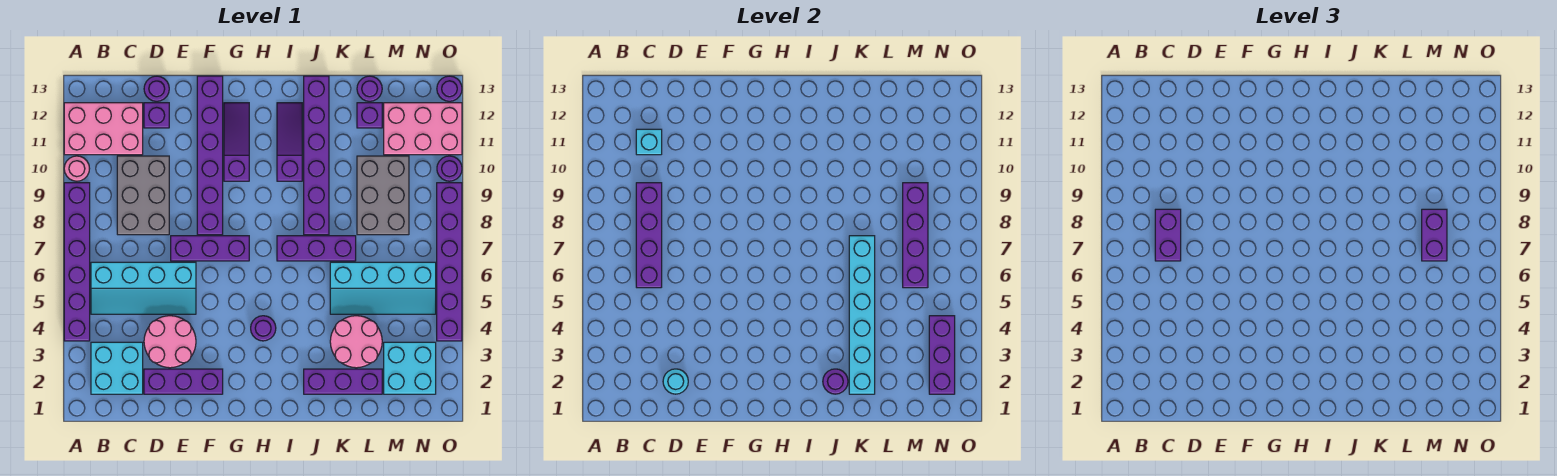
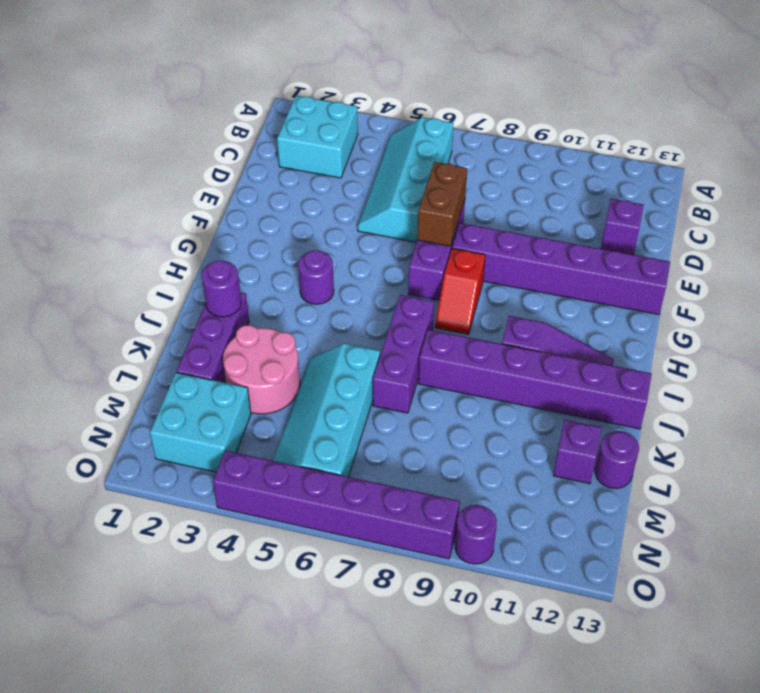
brown 1x2 brick [417,162,467,246] -> none
red 1x2 slope [435,248,485,335] -> none
none -> purple 1x6 brick [64,183,90,341]
none -> pink 1x1 round brick [64,156,90,181]
none -> pink 2x3 brick [64,103,143,155]
none -> grey 2x3 brick [117,156,169,235]

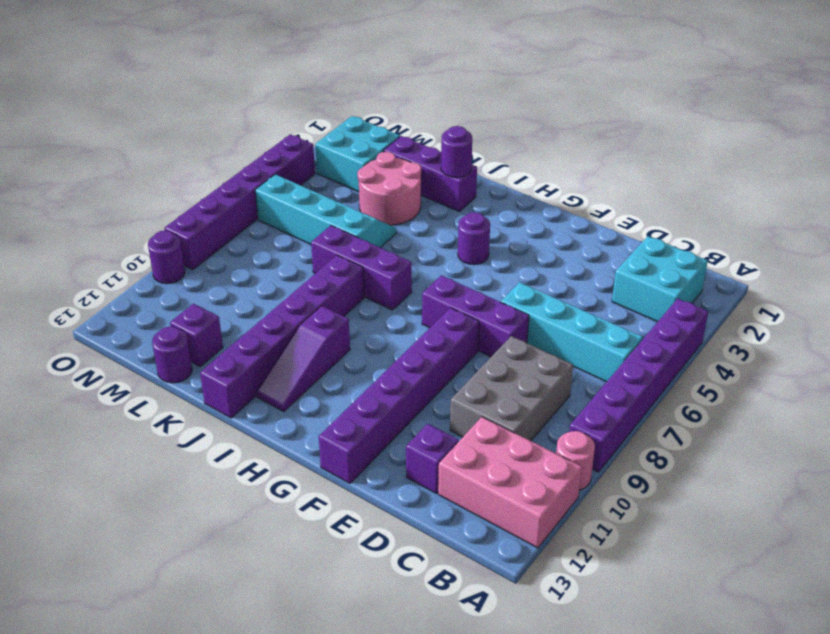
none -> purple 1x3 brick [144,369,223,394]
none -> pink 2x2 round brick [144,316,196,368]
none -> purple 1x1 round brick [144,76,169,101]
none -> purple 1x3 slope [224,103,249,181]

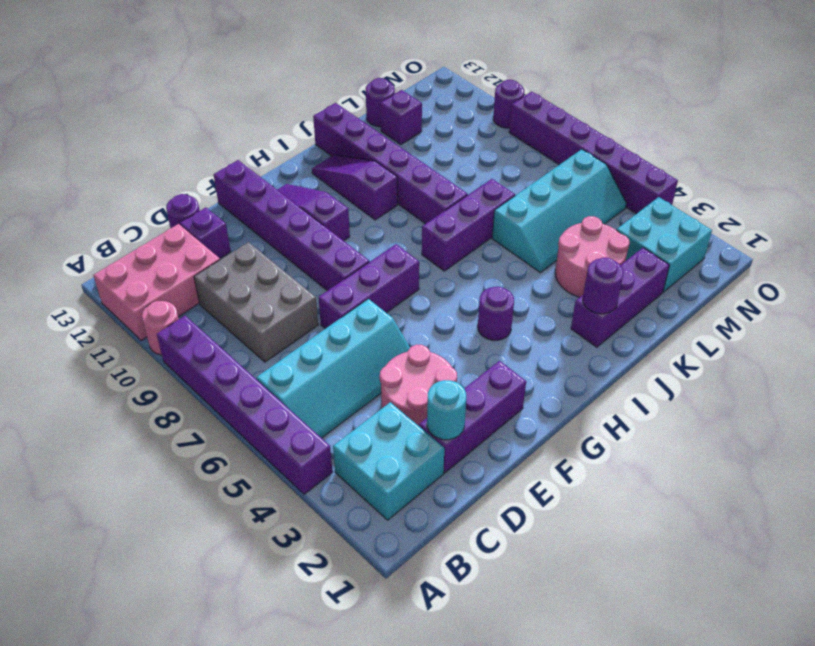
none -> grey 2x3 brick [357,156,409,235]
none -> pink 2x3 brick [384,103,462,155]
none -> purple 1x1 round brick [437,76,462,101]
none -> purple 1x4 brick [636,183,662,288]

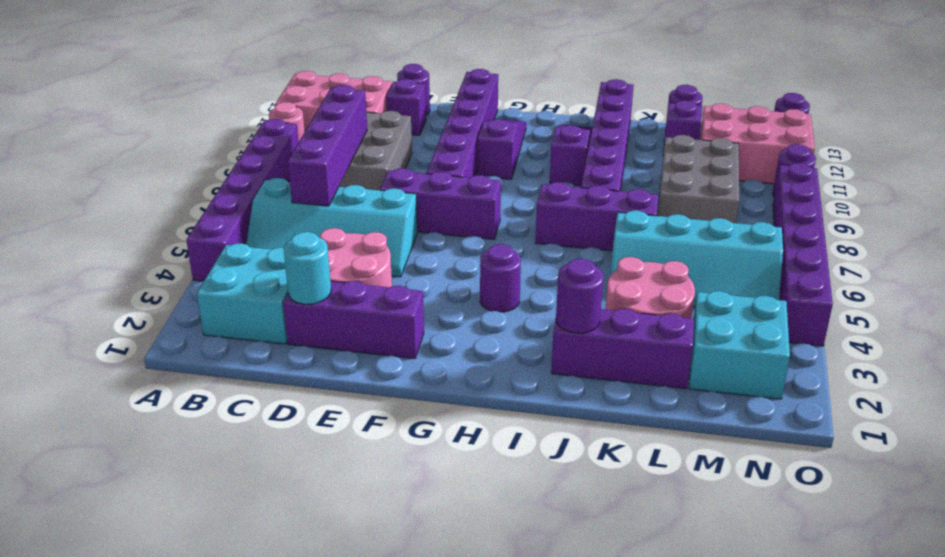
none -> cyan 1x1 brick [636,129,662,155]
none -> cyan 1x6 brick [849,236,875,394]
none -> purple 1x4 brick [903,183,928,288]
none -> purple 1x3 brick [929,316,955,394]

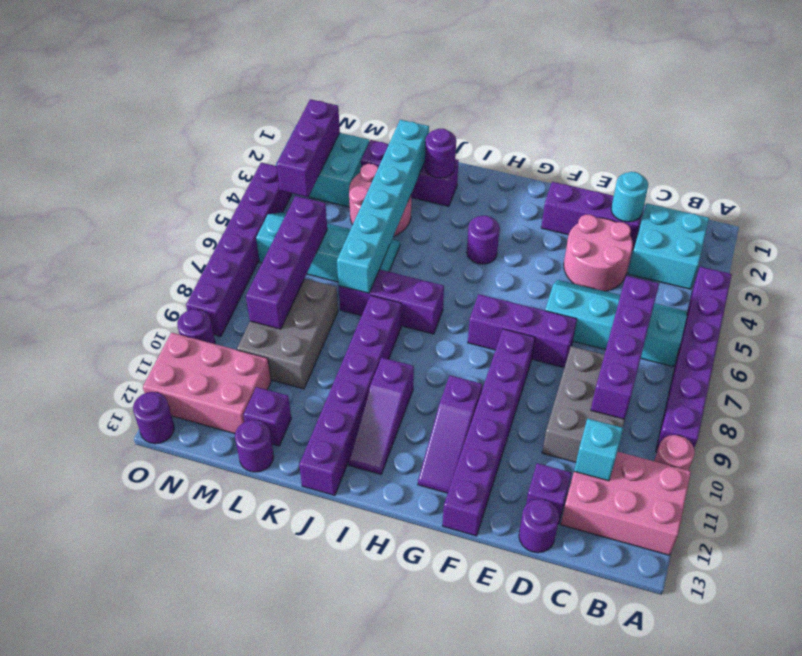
none -> purple 1x2 brick [1155,209,1181,261]
none -> purple 1x2 brick [1422,209,1447,261]

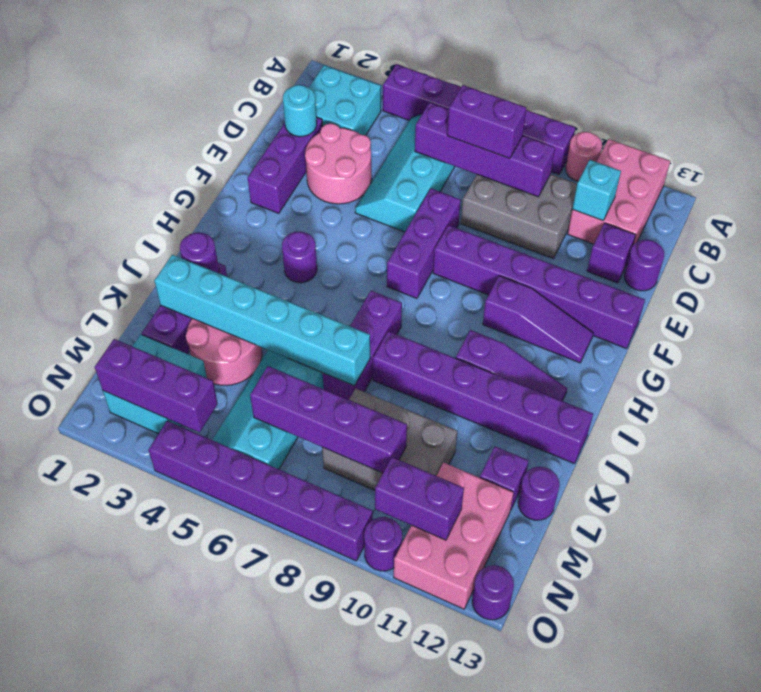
purple 1x2 brick [375,457,464,540] -> purple 1x2 brick moved to [1422,209,1447,261]

